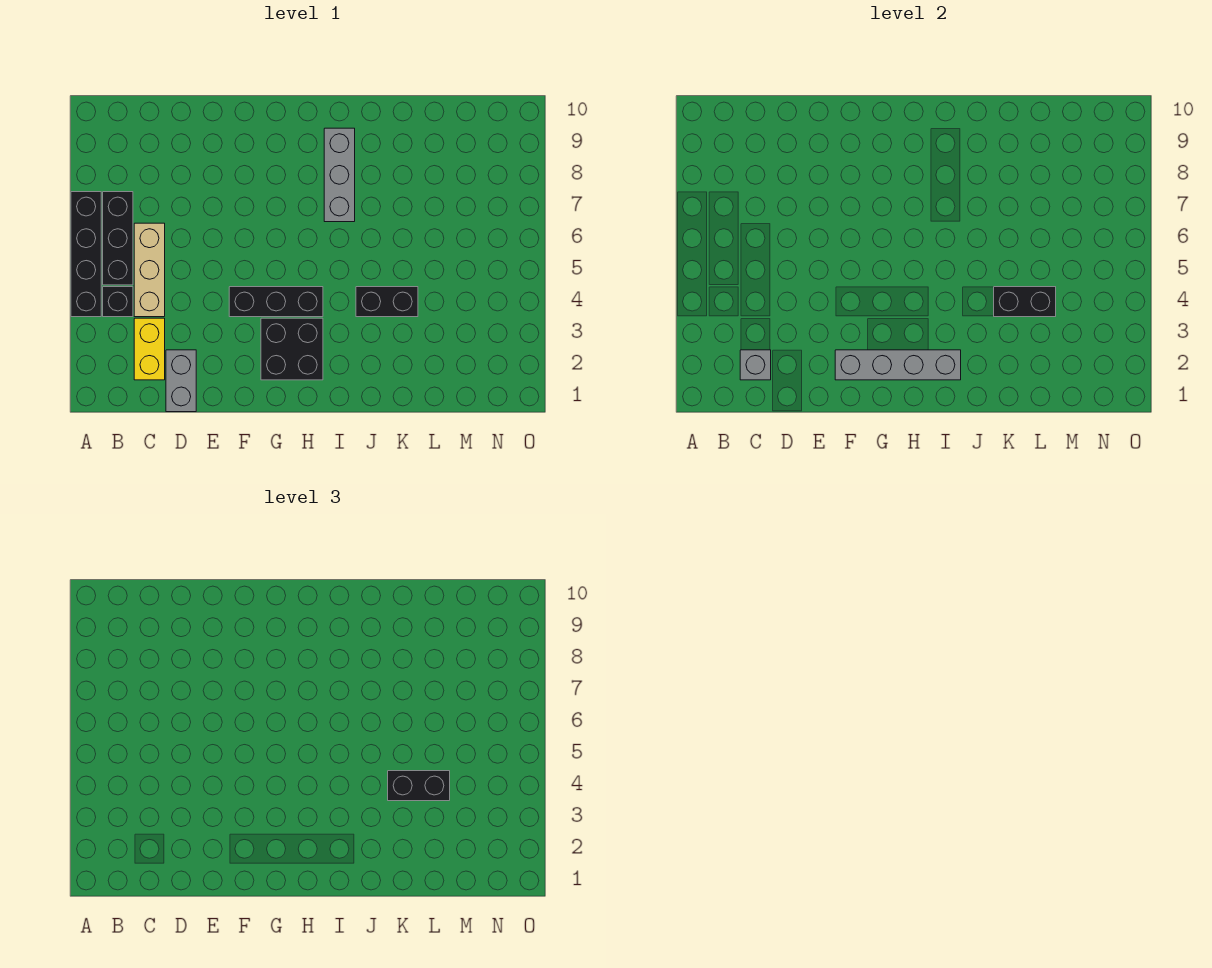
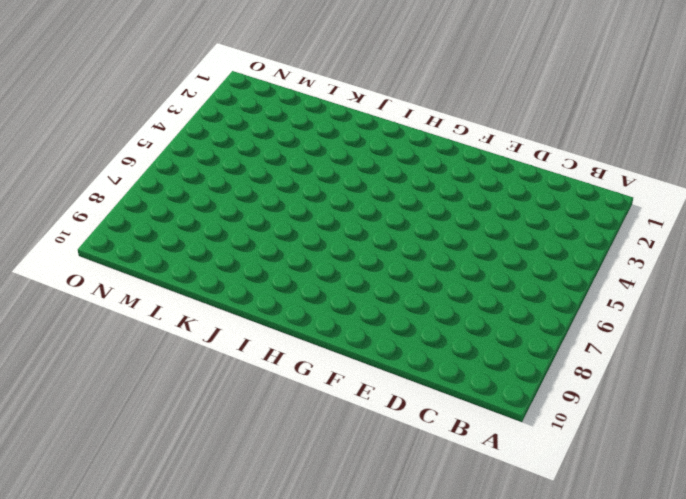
none -> black 1x4 brick [71,192,101,317]
none -> black 1x1 brick [103,287,133,317]
none -> black 1x3 brick [103,192,133,285]

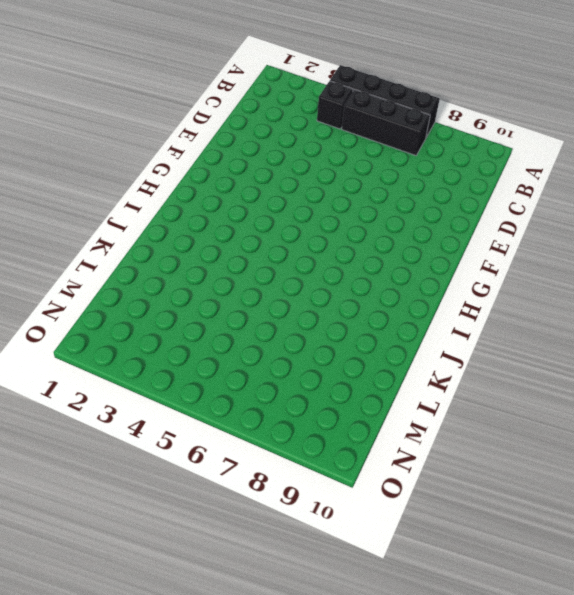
none -> yellow 1x2 brick [134,318,165,380]
none -> tan 1x3 brick [134,223,165,317]
none -> grey 1x2 brick [166,350,196,412]

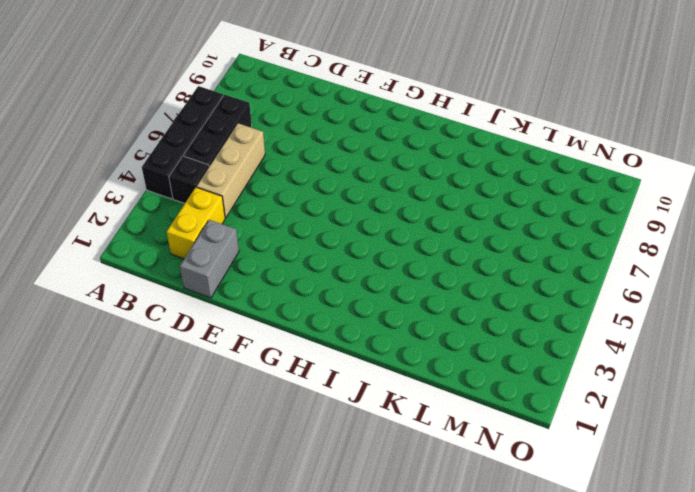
none -> black 1x3 brick [229,287,323,317]
none -> black 2x2 brick [261,318,323,380]
none -> grey 1x3 brick [324,128,355,222]

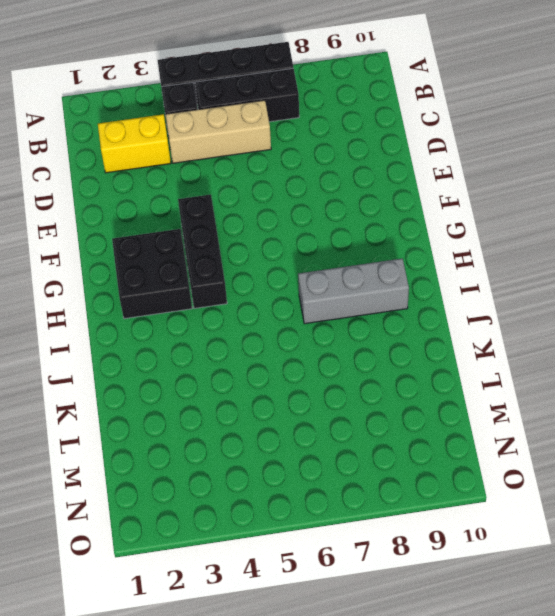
none -> grey 1x2 brick [166,350,196,412]
none -> black 1x2 brick [356,287,418,317]
none -> grey 1x1 brick [740,350,771,380]

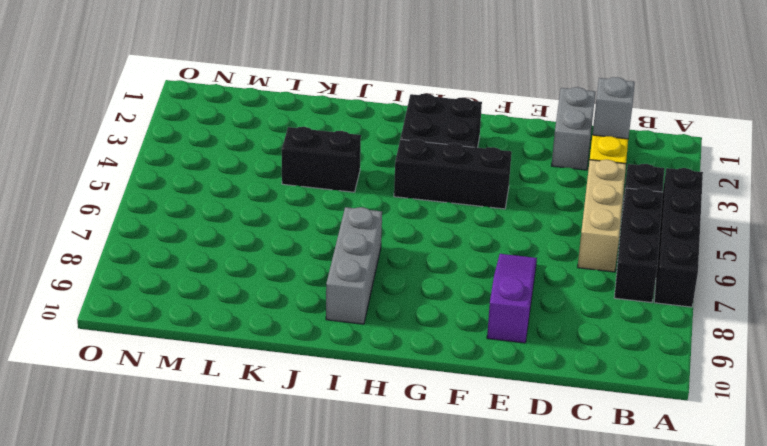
purple 1x3 slope [487,254,537,343] -> none
none -> grey 1x4 brick [835,350,961,380]
none -> black 1x2 brick [994,287,1056,317]
none -> black 1x2 brick [388,771,450,801]

